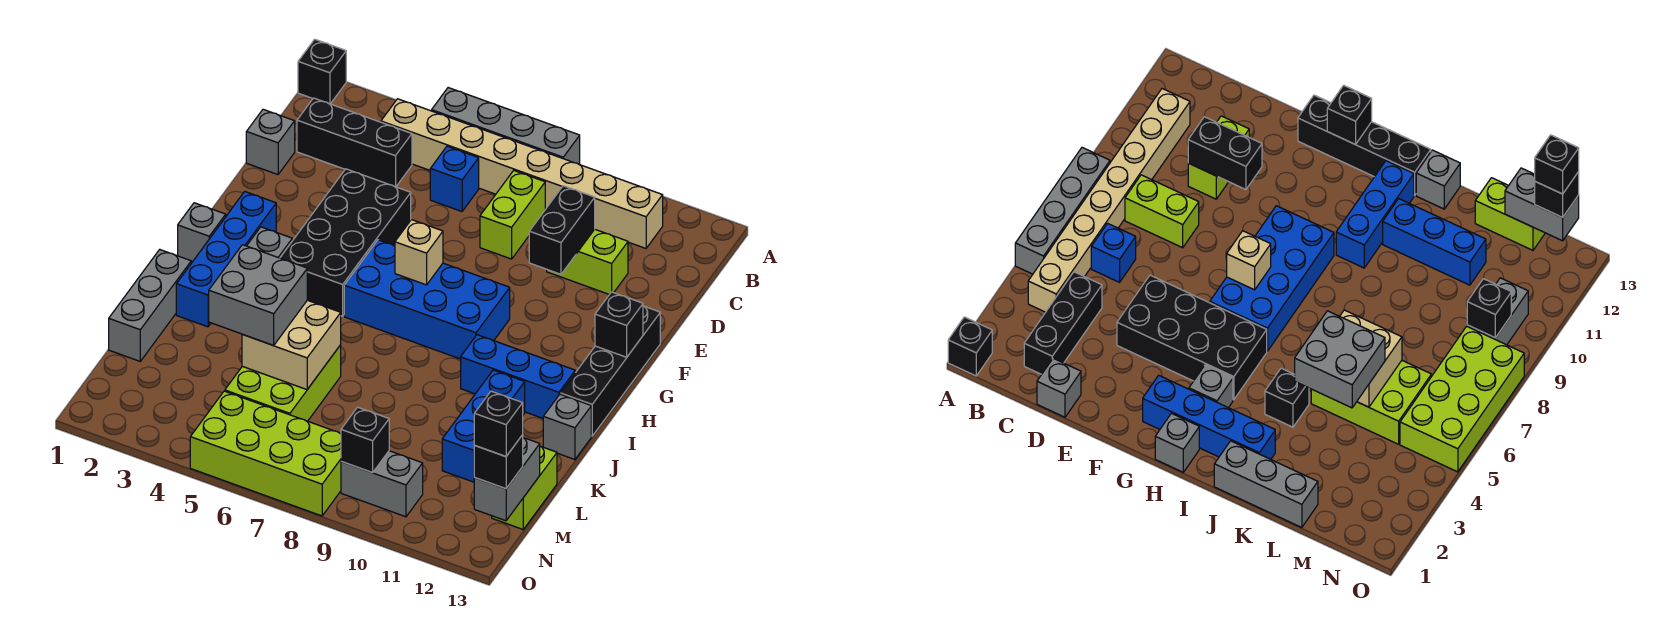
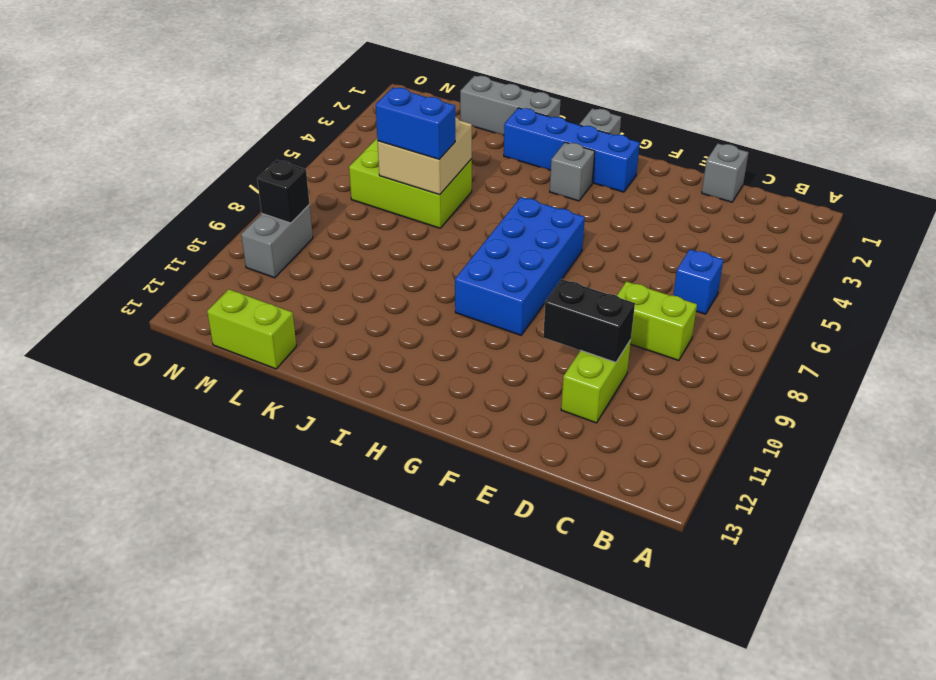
blue 1x2 brick [376,88,455,159] -> none
none -> black 1x1 brick [298,39,346,104]
none -> grey 1x4 brick [432,88,580,165]
none -> tan 1x8 brick [381,99,663,248]
none -> black 1x3 brick [297,98,412,187]

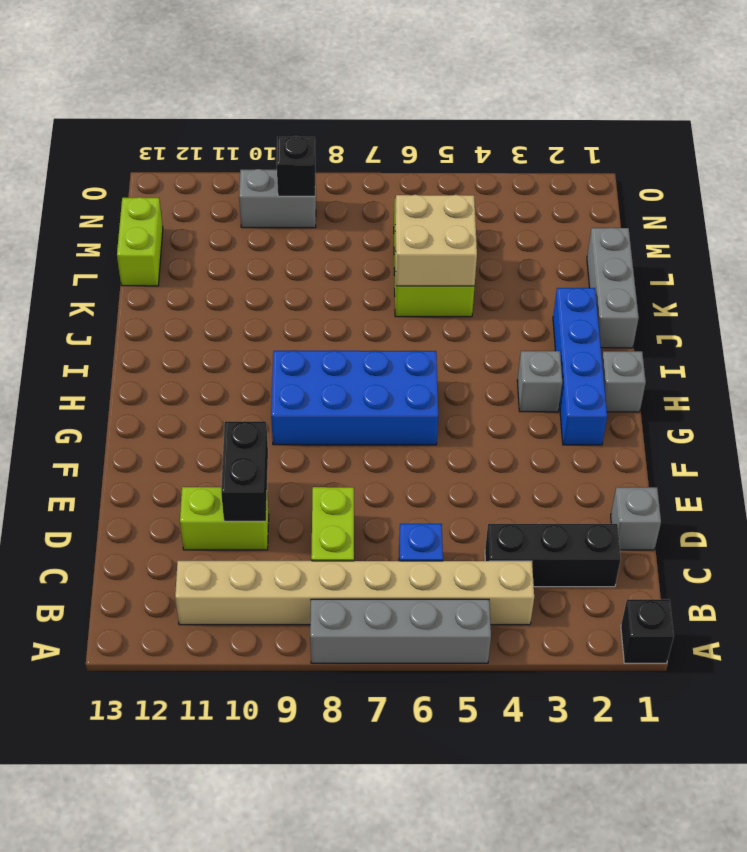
none -> black 2x4 brick [280,169,411,316]
none -> black 1x4 brick [561,306,660,436]
none -> blue 1x3 brick [461,335,575,418]
none -> black 1x1 brick [1265,368,1309,427]

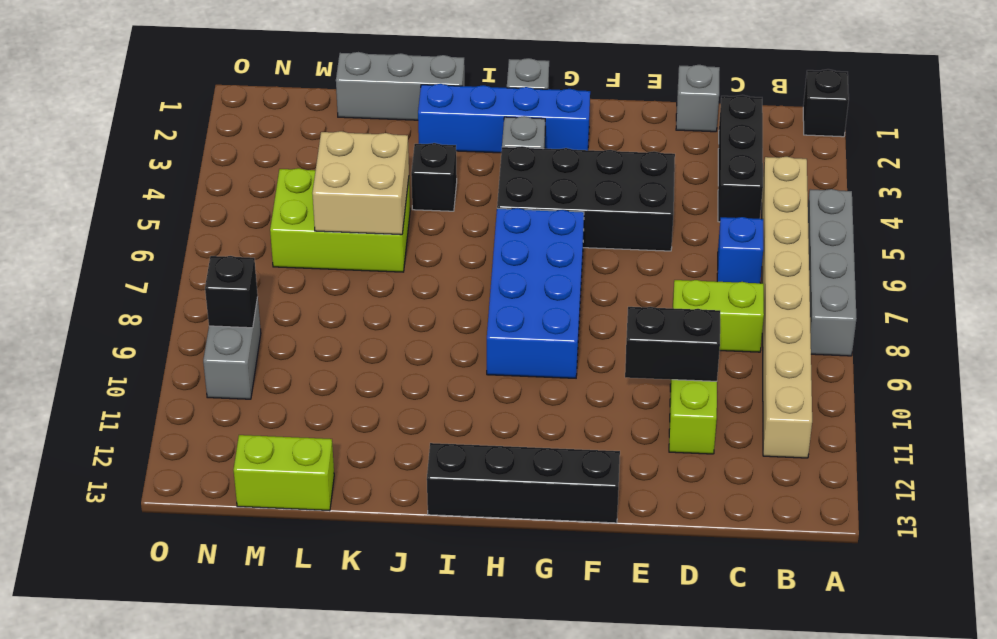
none -> blue 1x3 brick [461,335,575,418]
none -> blue 1x3 brick [442,370,525,482]
none -> grey 1x1 brick [543,394,591,459]
none -> lime 2x4 brick [190,391,341,516]

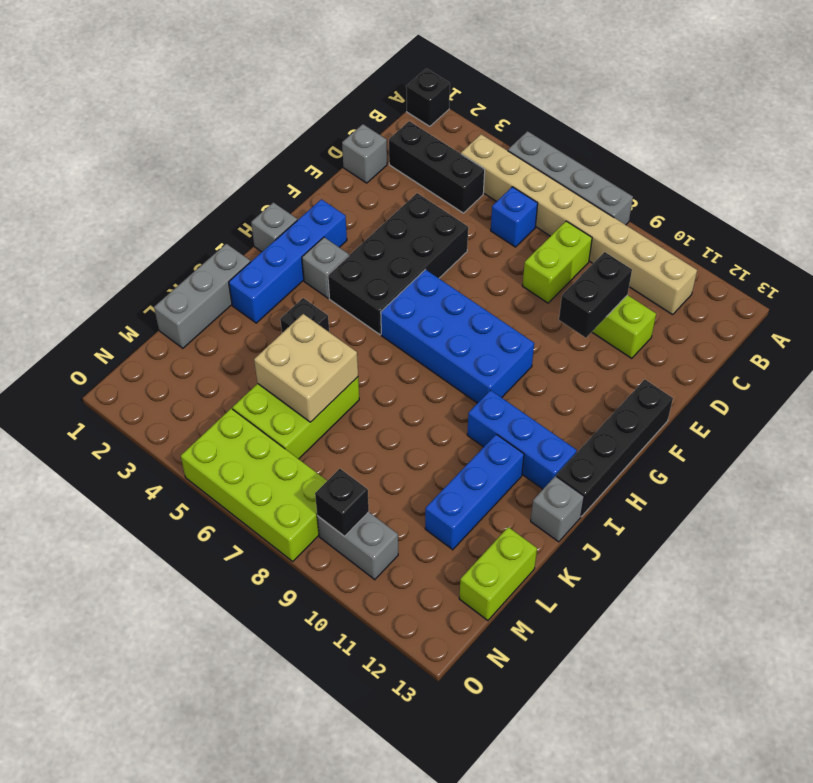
none -> tan 1x1 brick [395,220,443,285]
none -> black 1x1 brick [595,292,643,357]
none -> grey 1x2 brick [474,438,540,521]
none -> grey 2x2 brick [209,245,307,345]

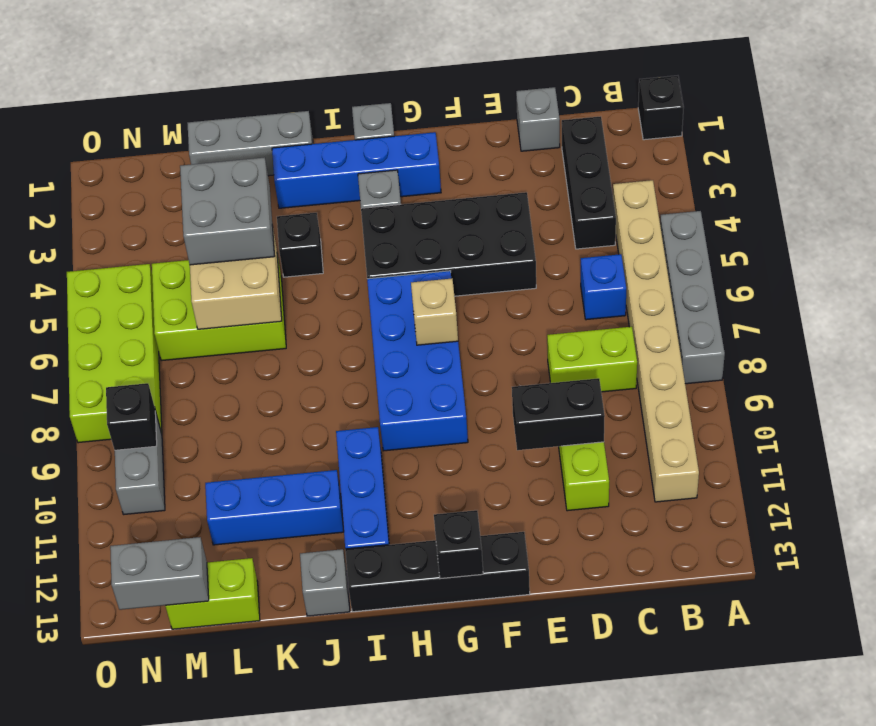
none -> black 1x1 brick [474,435,523,489]
none -> black 1x1 brick [474,391,523,457]

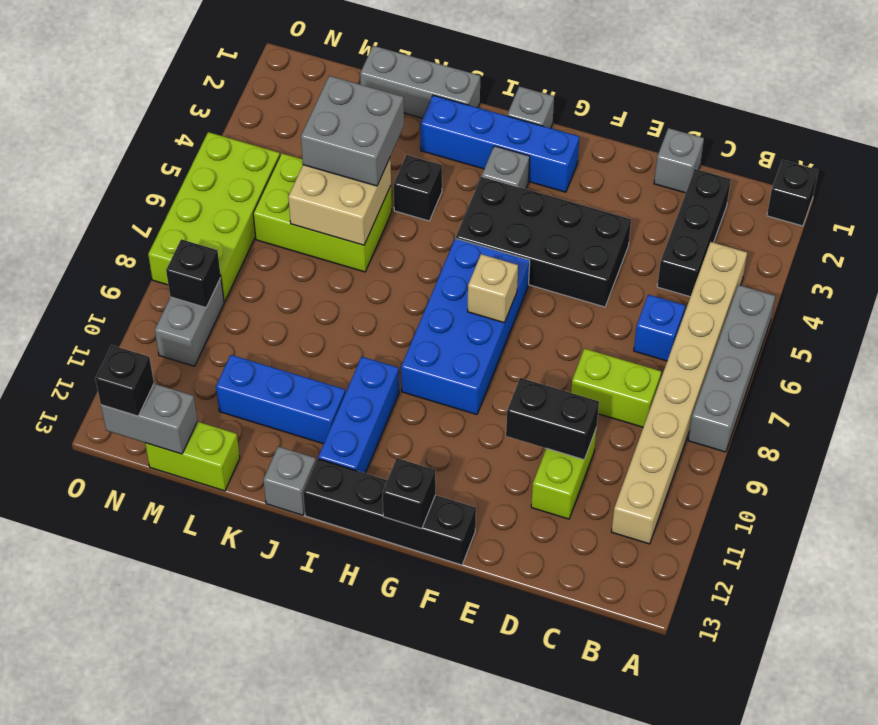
none -> black 1x1 brick [474,391,523,457]

